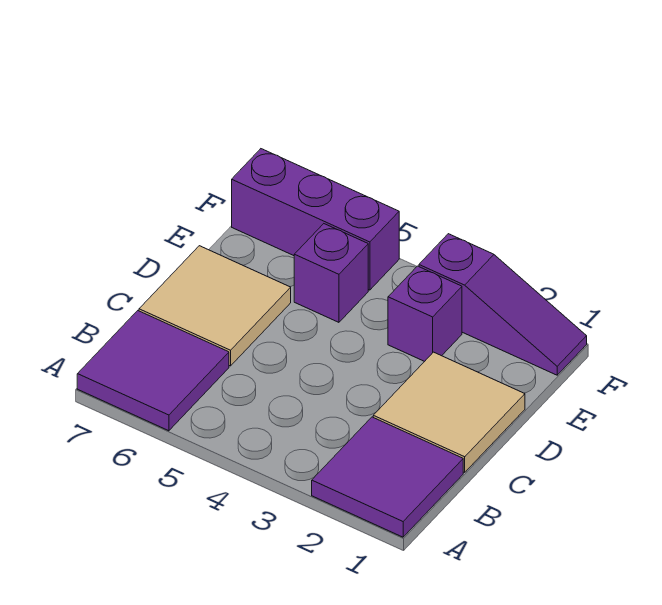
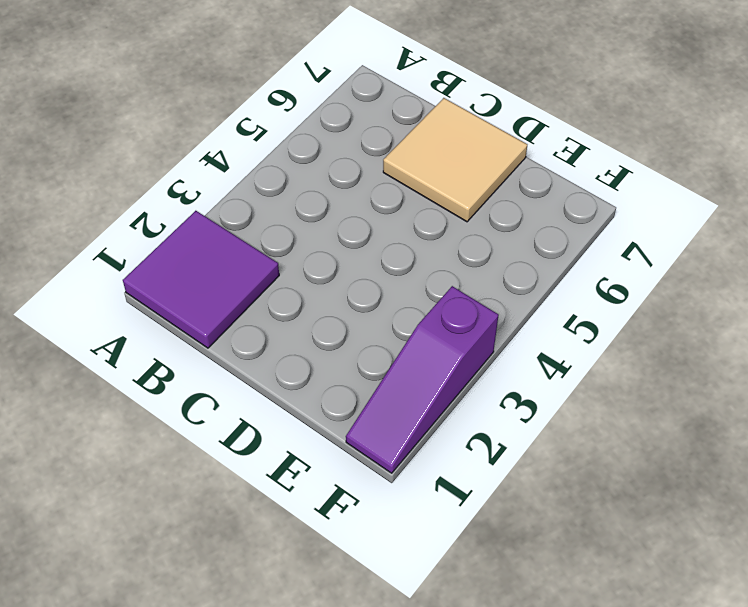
none -> purple 2x2 tile [77,311,229,431]
none -> tan 2x2 tile [373,352,525,472]

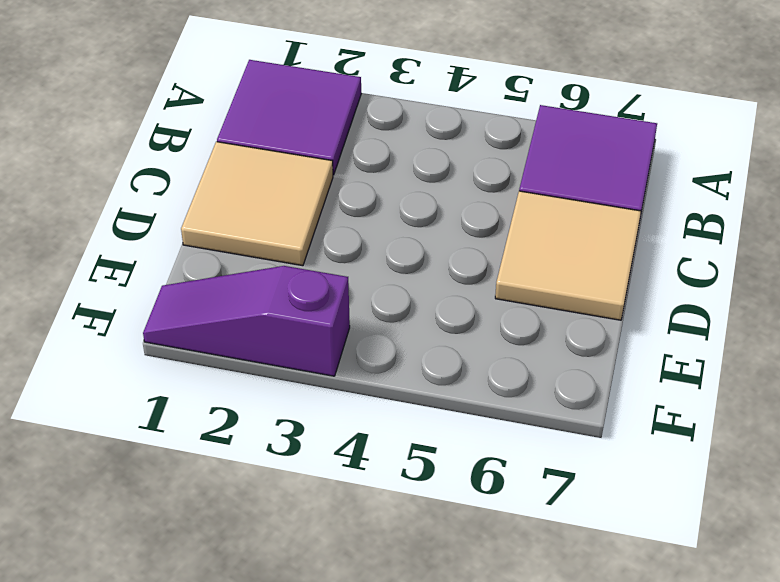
none -> purple 1x1 brick [388,266,462,362]
none -> purple 1x1 brick [294,224,368,322]

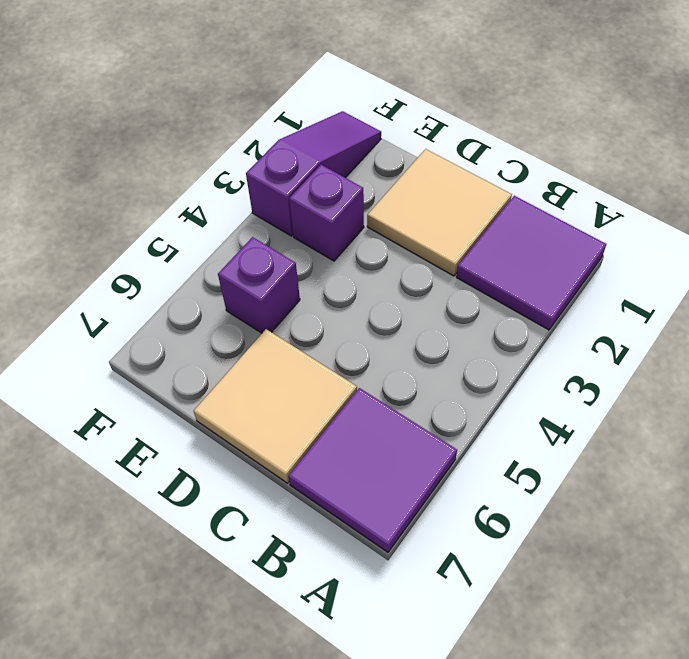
none -> purple 1x3 brick [232,149,399,290]

